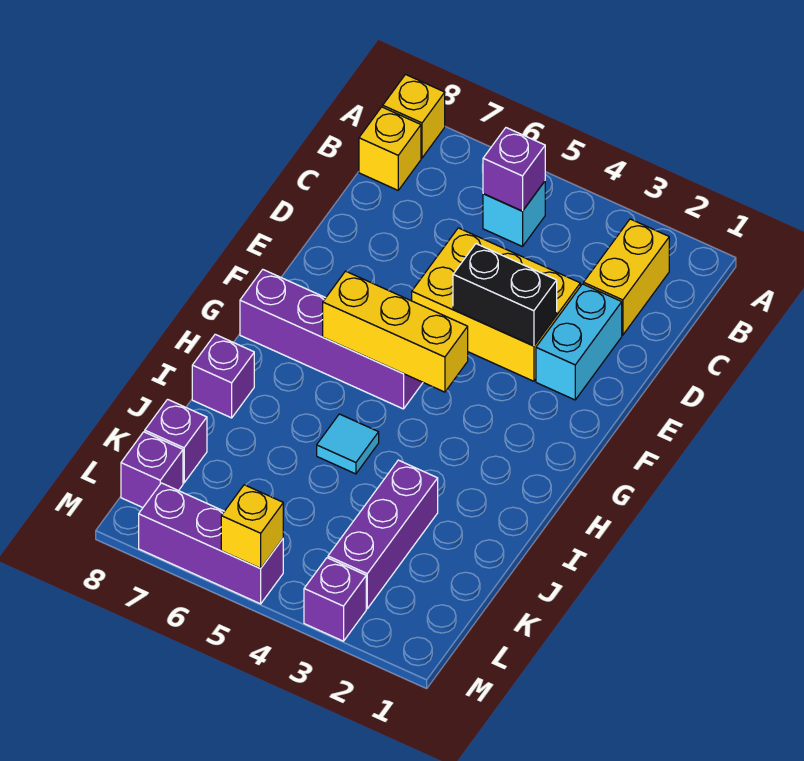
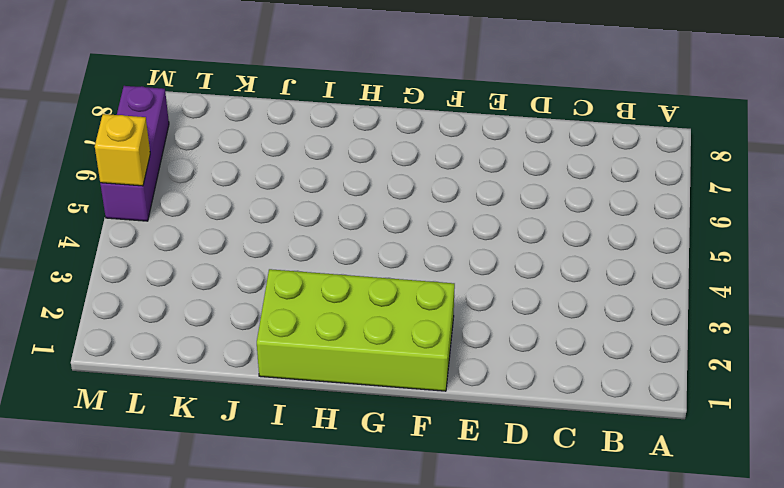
lime 2x4 brick [257,269,455,391] -> none
none -> yellow 1x1 brick [383,75,445,158]
none -> yellow 1x2 brick [584,219,669,335]
none -> cyan 1x1 brick [483,181,545,247]

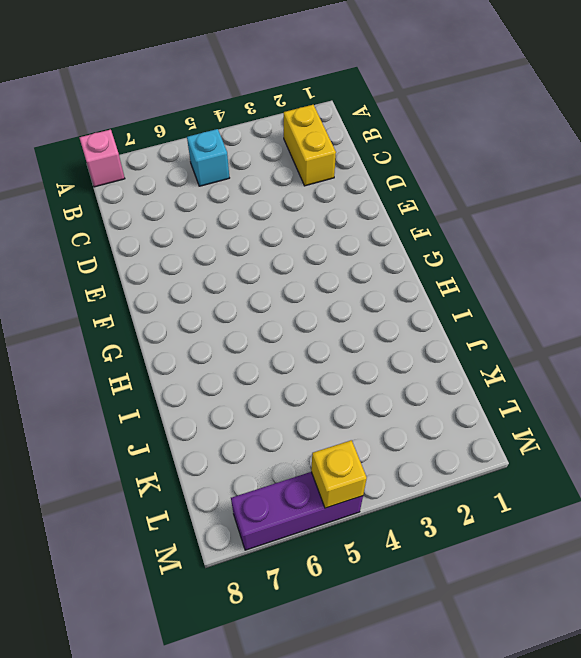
pink 1x1 brick [79,129,125,187] -> yellow 1x1 brick [383,75,445,158]
none -> yellow 1x1 brick [359,107,421,190]
none -> cyan 1x2 brick [536,284,622,400]
none -> yellow 2x3 brick [412,228,580,381]

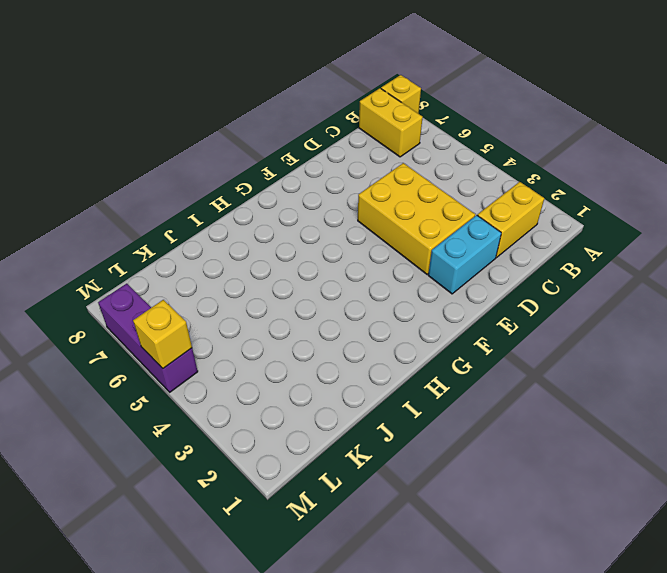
yellow 1x2 brick [359,88,423,157] -> yellow 1x1 brick [359,107,421,190]
none -> cyan 1x1 brick [483,181,545,247]
none -> purple 1x4 brick [240,270,423,409]
none -> cyan 1x1 tile [317,414,379,474]

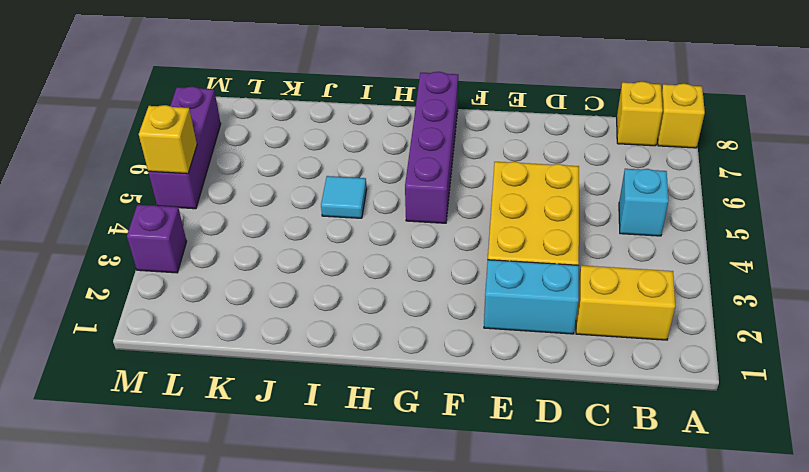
none -> purple 1x1 brick [192,334,254,418]
none -> purple 1x3 brick [328,460,438,609]
none -> purple 1x1 brick [145,399,207,483]

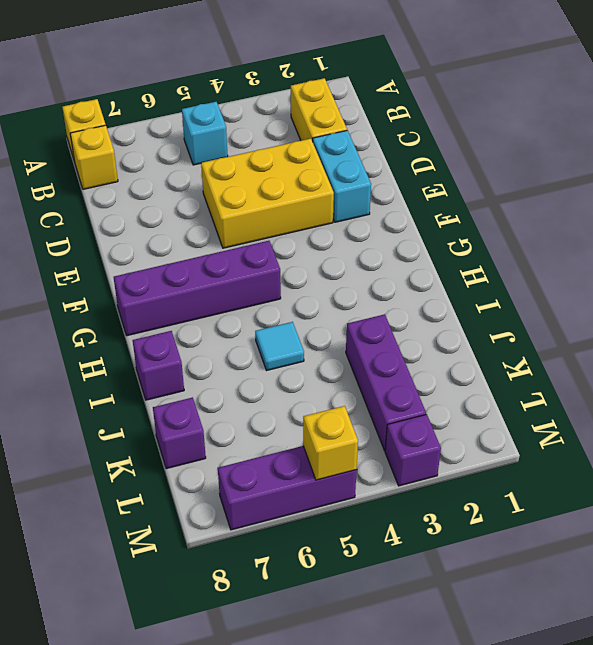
none -> purple 1x1 brick [121,432,183,507]
none -> purple 1x1 brick [483,128,545,211]
none -> black 1x2 brick [453,244,557,346]

